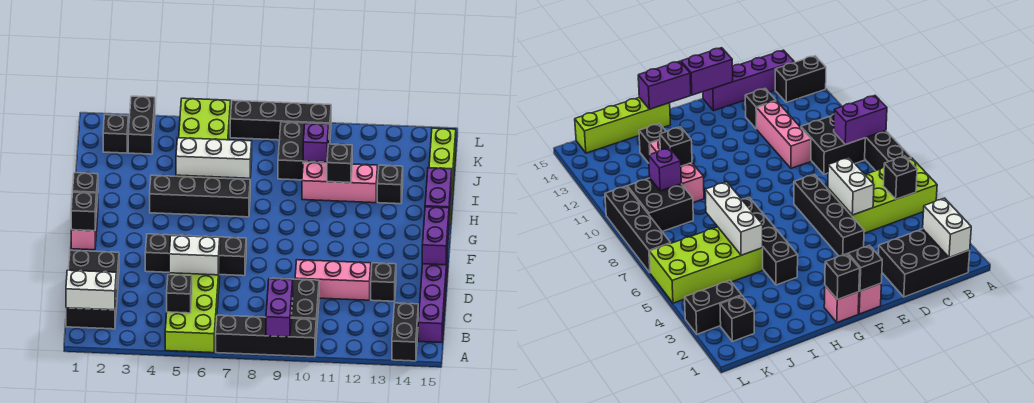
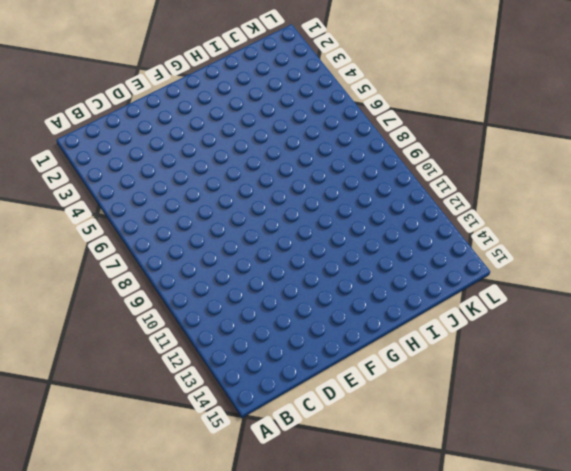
none -> lime 2x4 brick [165,260,220,353]
none -> black 1x4 brick [216,315,316,357]
none -> black 1x2 brick [392,303,418,361]
none -> black 2x3 brick [66,250,119,329]

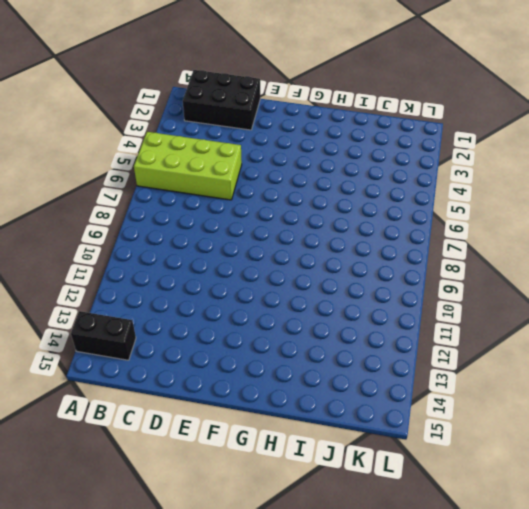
none -> black 1x4 brick [216,315,316,357]
none -> black 2x2 brick [270,278,319,337]
none -> purple 1x4 brick [418,250,448,343]
none -> pink 1x3 brick [295,260,371,300]

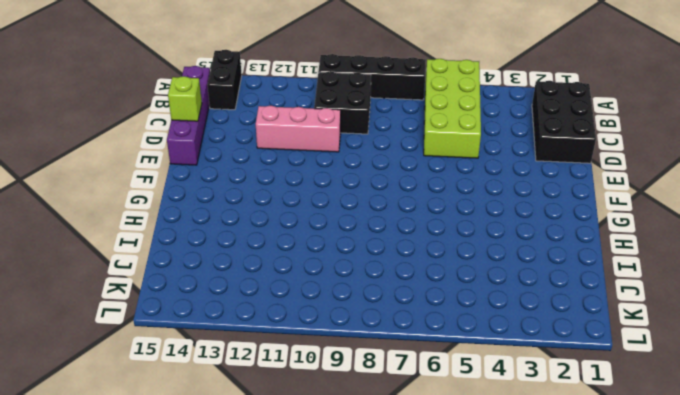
lime 1x1 brick [168,76,202,121] -> none
none -> black 1x1 brick [371,263,396,301]
none -> black 1x4 brick [145,234,246,276]
none -> pink 1x1 brick [71,213,97,250]
none -> pink 1x1 brick [824,286,859,322]

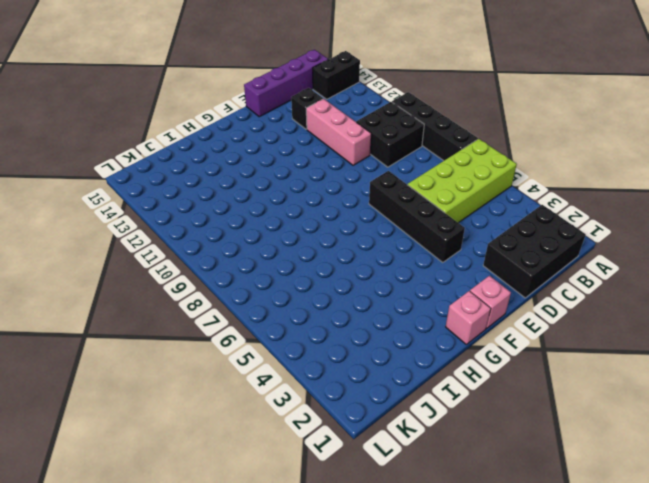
none -> black 1x4 brick [150,175,250,217]
none -> lime 1x4 brick [429,128,456,225]
none -> lime 2x4 brick [176,98,231,178]
none -> pink 1x3 brick [302,162,378,203]

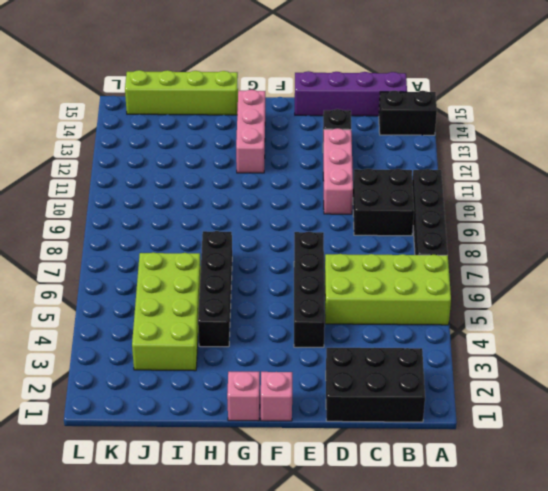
pink 1x3 brick [236,90,265,173] -> pink 1x3 brick moved to [302,162,378,203]
lime 2x4 brick [132,252,201,371] -> lime 2x4 brick turned to [176,98,231,178]
none -> black 1x1 brick [377,165,403,204]
none -> black 2x2 brick [278,122,330,180]
none -> black 1x1 brick [103,115,128,153]
none -> black 1x2 brick [128,96,155,154]

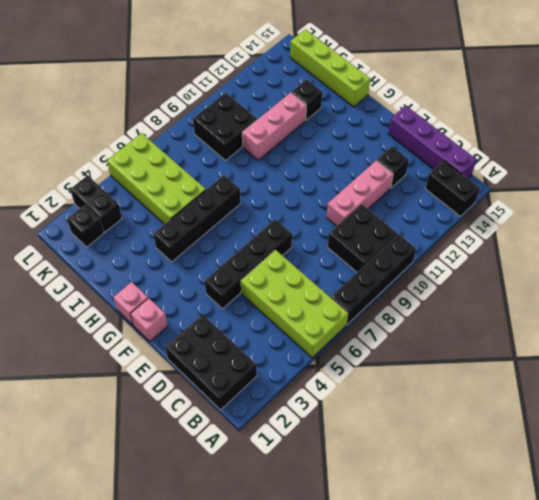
none -> black 1x4 brick [230,100,331,140]
none -> purple 1x2 brick [266,279,293,337]
none -> white 1x2 brick [66,270,116,310]
none -> black 1x1 brick [167,275,192,313]

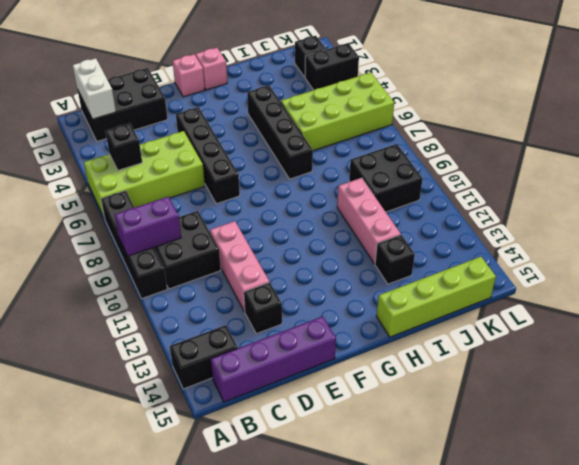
none -> black 1x4 brick [230,100,331,140]
none -> white 1x2 brick [169,235,220,275]
none -> purple 1x2 brick [422,207,449,265]
none -> black 1x1 brick [71,192,97,231]

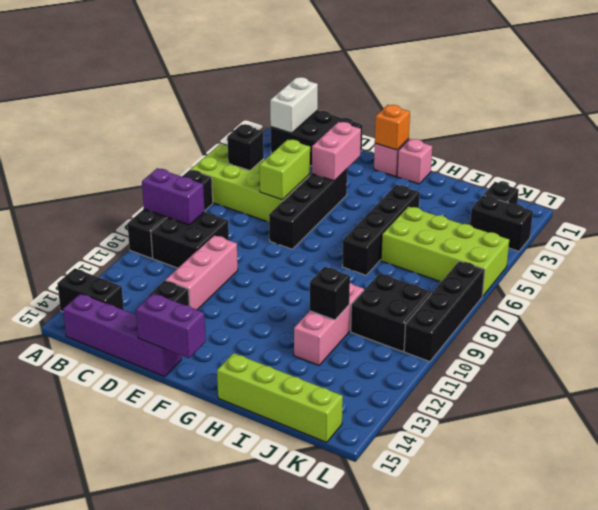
lime 1x2 brick [260,139,310,200] -> white 1x2 brick [169,235,220,275]
pink 1x2 brick [312,122,361,181] -> none
orange 1x1 brick [375,105,410,150] -> black 1x1 brick [71,192,97,231]
none -> black 1x1 brick [377,165,403,204]
none -> black 1x1 brick [73,173,98,198]
none -> purple 1x2 brick [425,168,452,220]
none -> white 1x3 brick [176,138,252,178]

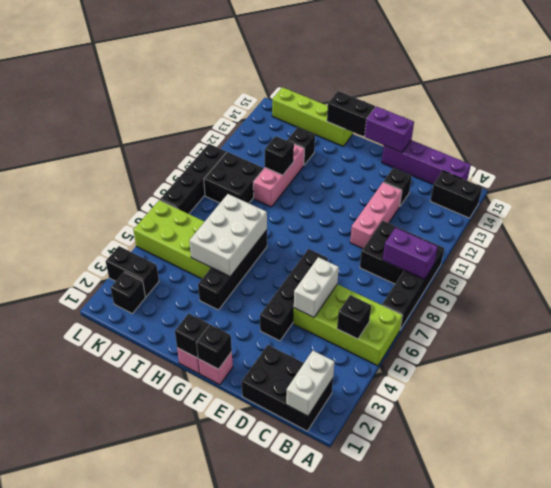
black 1x2 brick [327,91,375,137] -> purple 1x2 brick [425,168,452,220]
white 2x3 brick [189,194,267,276] -> white 1x3 brick [176,138,252,178]
none -> purple 1x1 brick [303,124,329,162]

